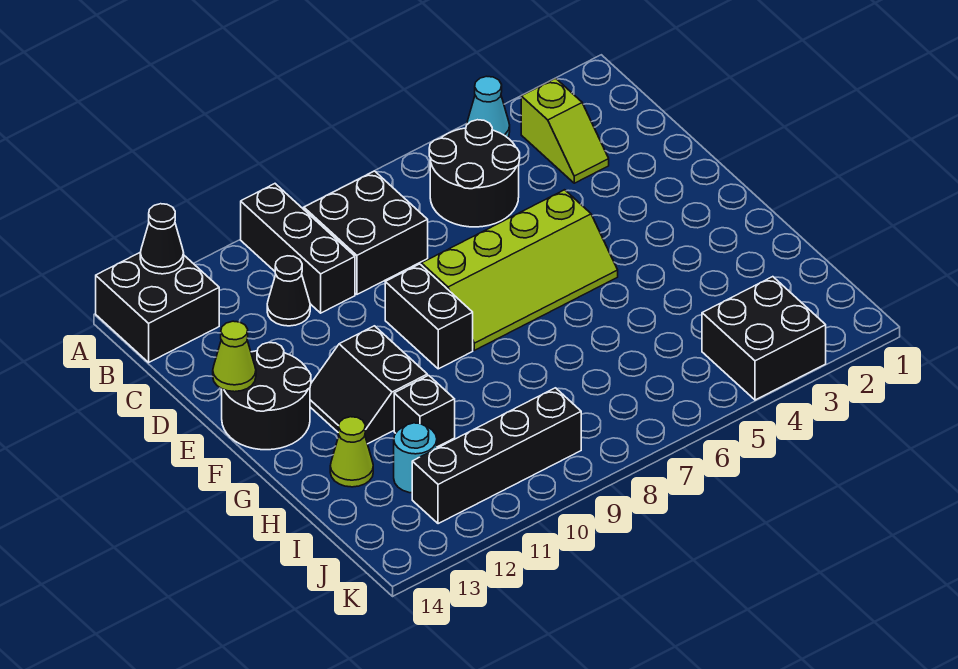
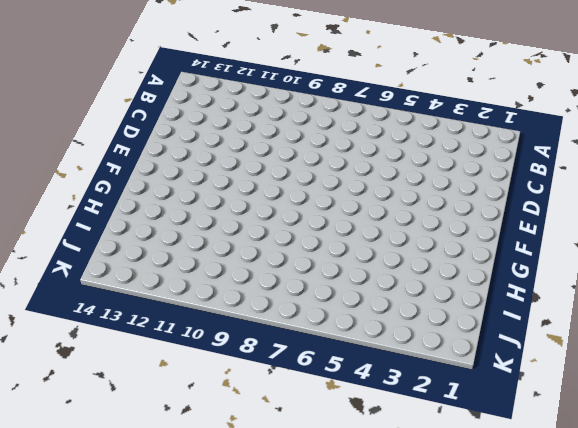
none -> cyan 1x1 cone [467,76,510,138]
none -> black 1x3 brick [241,184,355,313]
none -> black 2x2 brick [96,253,219,362]

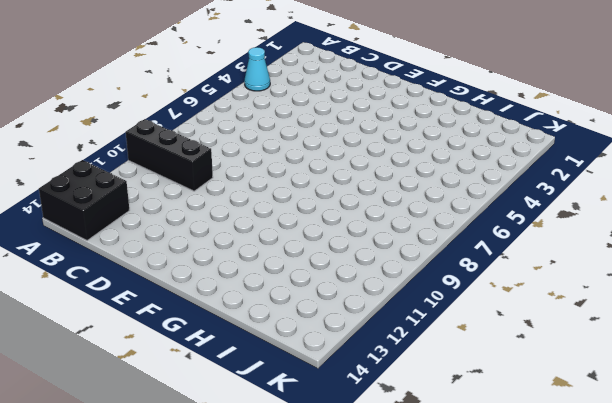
none -> lime 1x2 slope [521,78,609,183]
none -> black 2x2 round brick [429,120,520,227]
none -> black 2x2 brick [304,171,428,294]

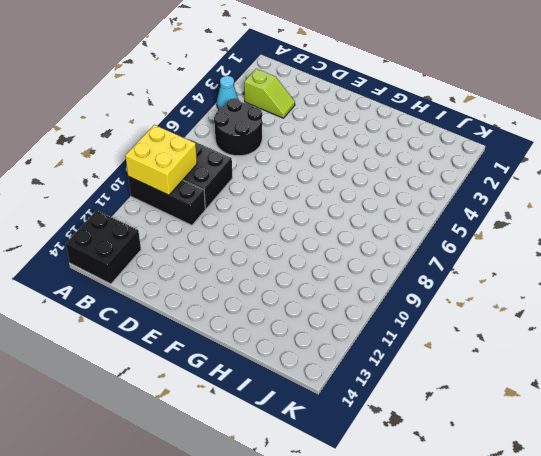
yellow 2x2 brick [125,125,197,195] -> none
none -> black 1x1 cone [267,256,310,326]
none -> lime 2x4 slope [422,190,618,350]
none -> black 1x2 brick [385,264,473,369]

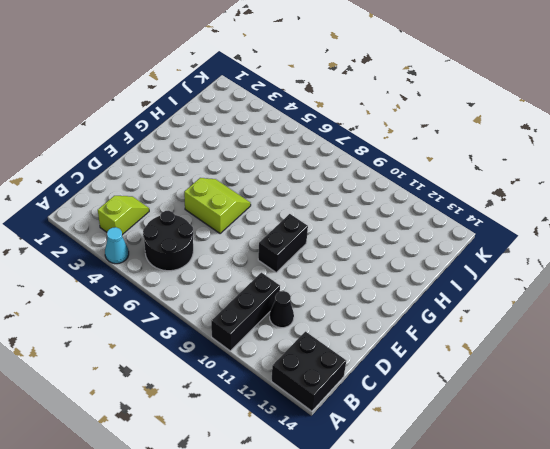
lime 2x2 slope [184,178,251,234] -> lime 2x4 slope [422,190,618,350]
none -> black 2x2 brick [304,171,428,294]
none -> black 2x2 round brick [222,342,311,450]
none -> black 2x2 slope [310,326,427,444]

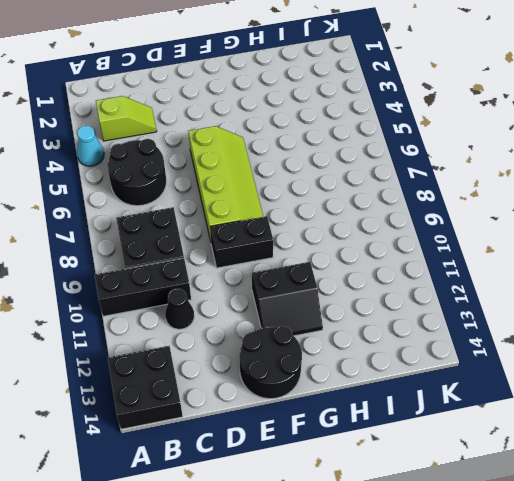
none -> black 1x1 brick [394,375,455,447]
none -> lime 1x1 cone [330,417,373,487]
none -> cyan 1x1 round brick [394,423,437,493]

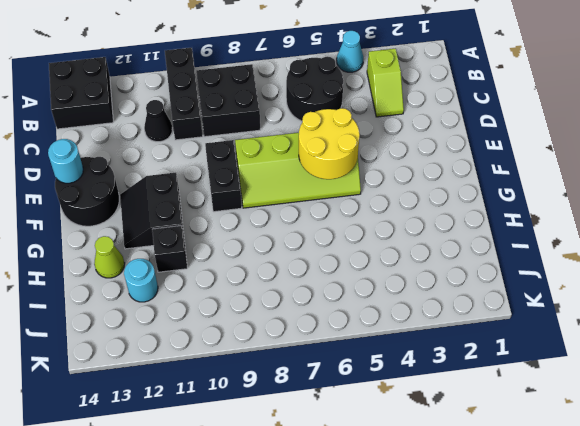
yellow 2x2 round brick [299,108,360,179] -> none
cyan 1x1 round brick [48,139,83,183] -> lime 1x1 cone [213,321,256,392]
none -> black 2x2 brick [702,277,826,400]
none -> black 1x4 brick [412,388,581,524]
none -> black 1x1 cone [140,204,184,274]

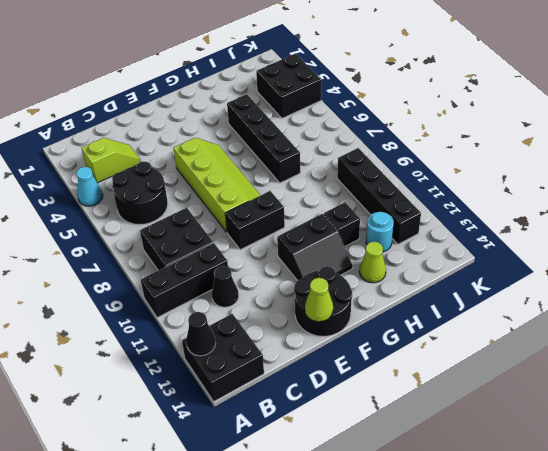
black 1x4 brick [227,94,300,183] -> none

